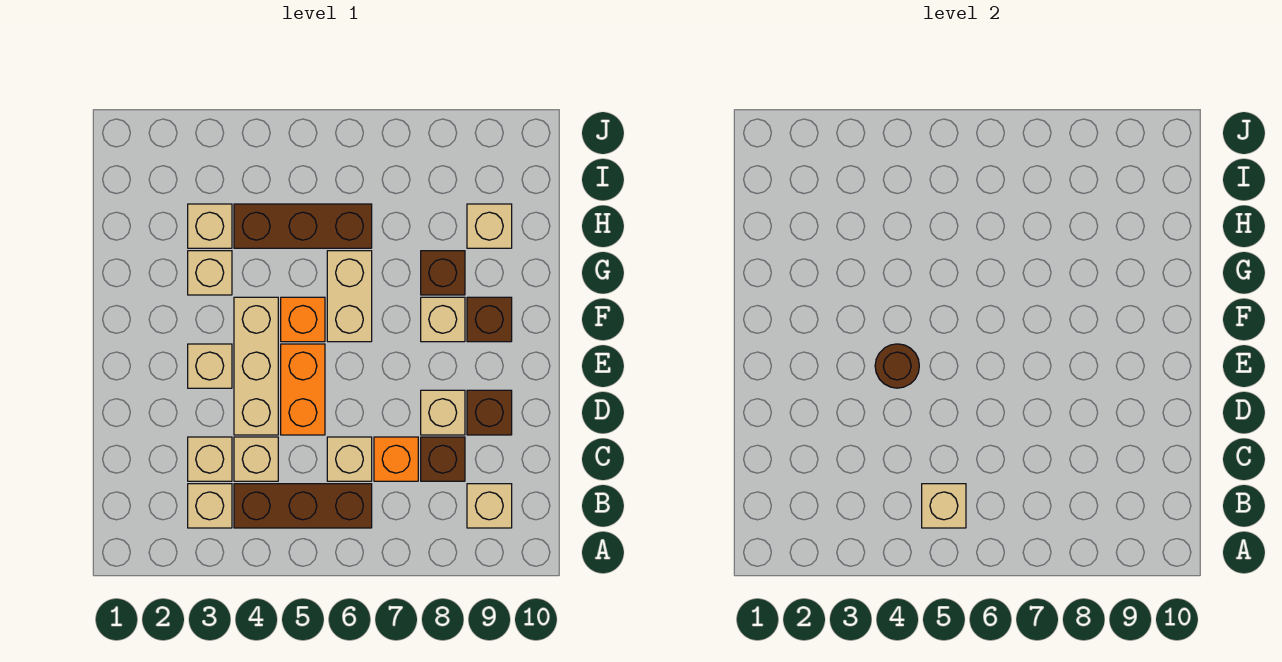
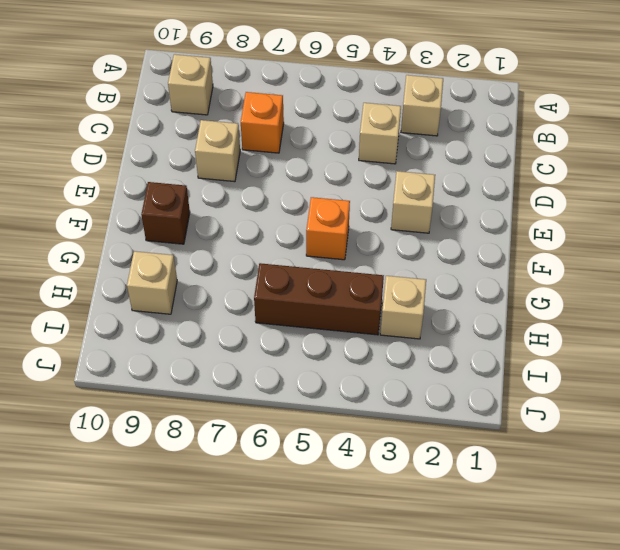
none -> brown 1x3 brick [234,484,372,528]
none -> tan 1x1 brick [188,437,232,481]
none -> tan 1x1 brick [327,437,372,481]

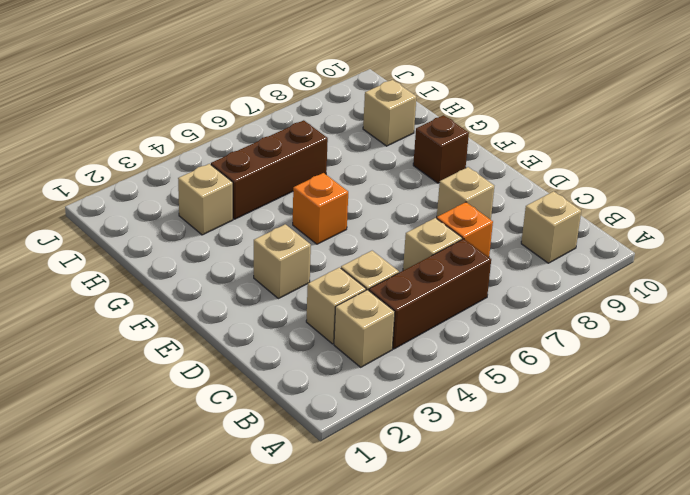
none -> brown 1x1 brick [421,437,465,481]
none -> tan 1x3 brick [234,297,278,435]
none -> orange 1x2 brick [281,344,325,435]

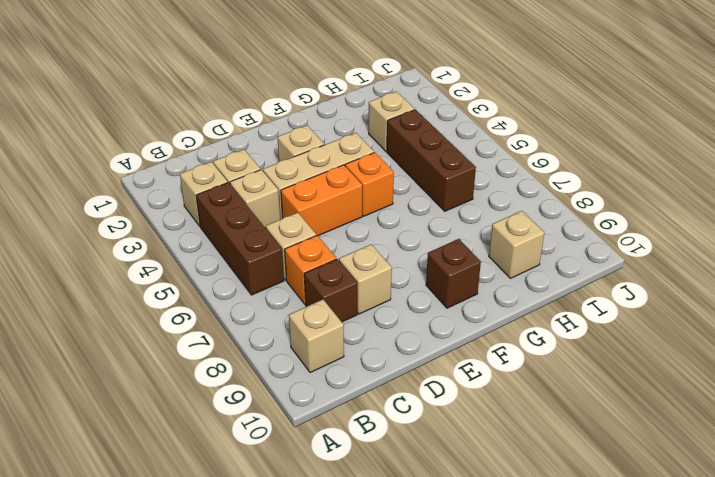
none -> brown 1x1 brick [467,390,512,435]
none -> tan 1x2 brick [327,251,372,342]
none -> tan 1x1 brick [421,297,465,342]

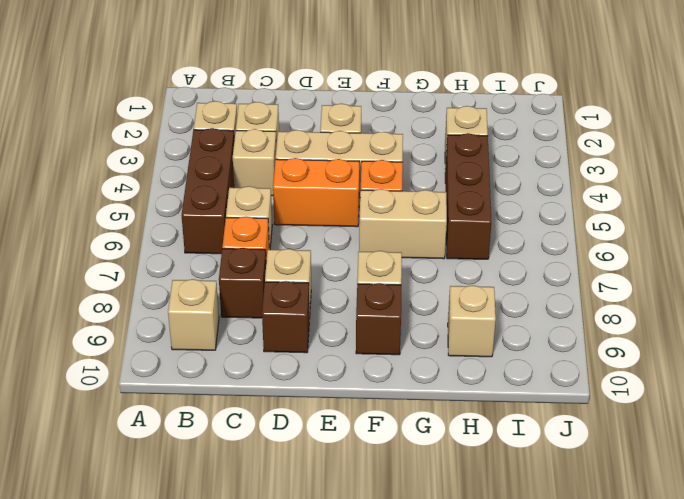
none -> tan 1x1 brick [188,251,232,295]
none -> brown 1x1 brick [421,251,465,295]
none -> tan 1x1 brick [922,484,966,528]

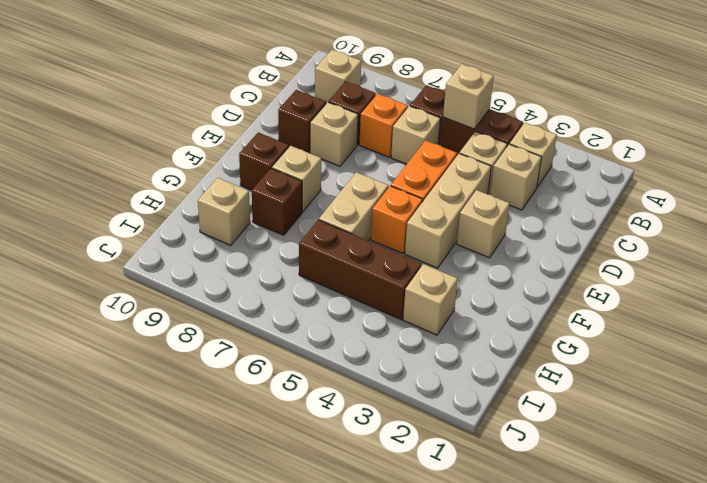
none -> tan 1x1 brick [188,251,232,295]
none -> brown 1x1 round brick [875,344,919,388]

